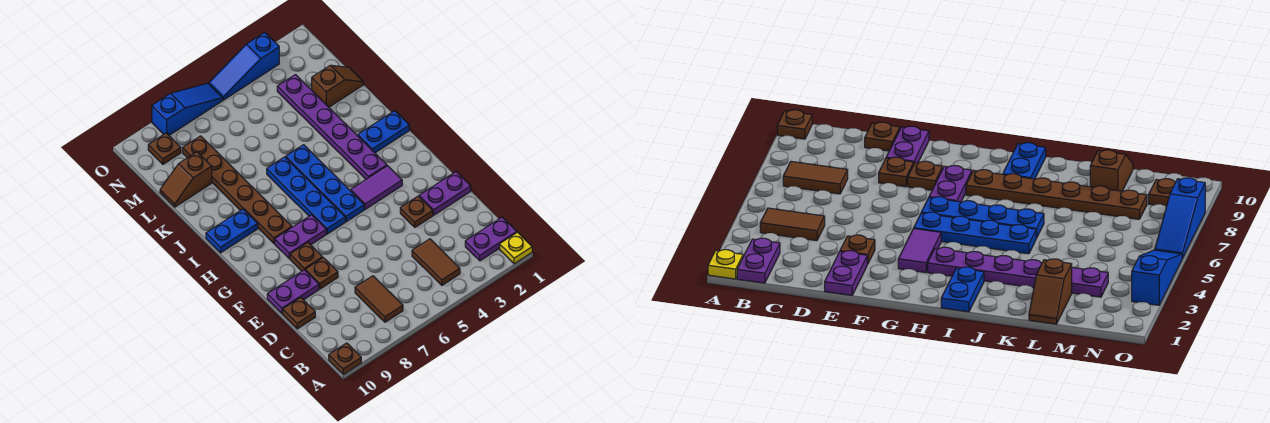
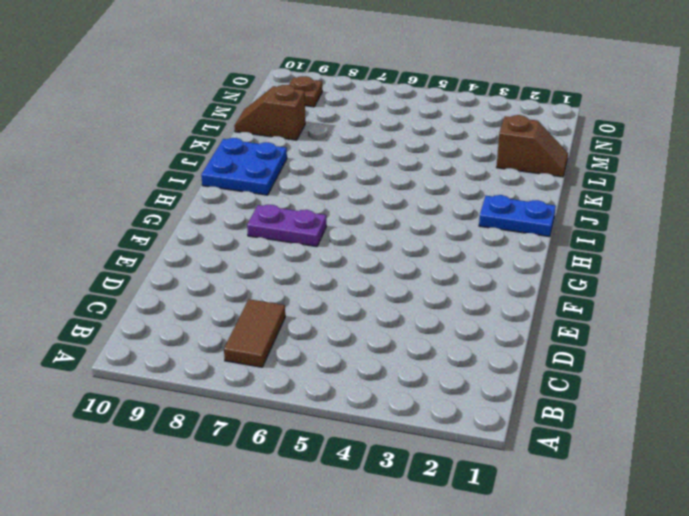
blue 2x2 plate [201,138,287,195] -> blue 1x2 plate [206,209,258,253]
none -> yellow 1x1 plate [500,232,532,264]
none -> brown 1x1 plate [329,343,361,374]
none -> purple 1x2 plate [465,217,517,261]

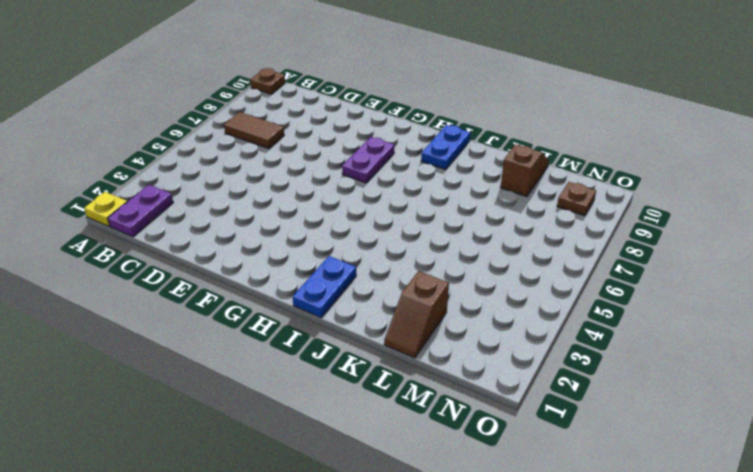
none -> brown 1x2 tile [412,239,460,285]
none -> brown 1x1 plate [283,297,315,329]
none -> purple 1x2 plate [419,172,471,215]

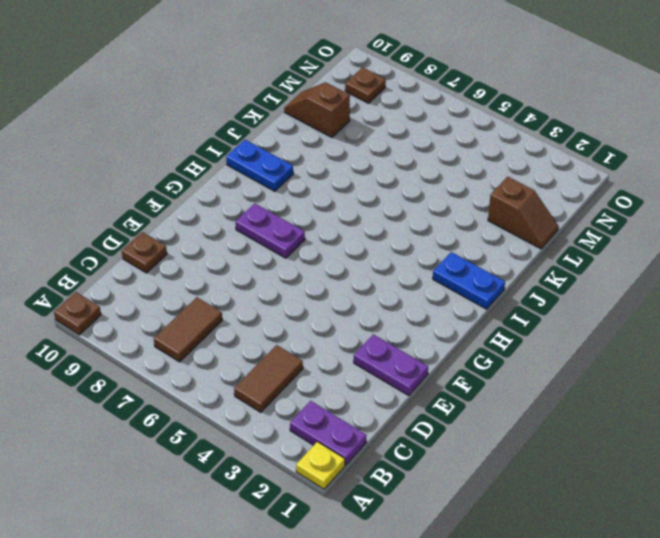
none -> brown 1x1 plate [400,196,433,227]
none -> brown 1x1 plate [305,258,338,289]
none -> purple 1x2 plate [267,270,319,314]

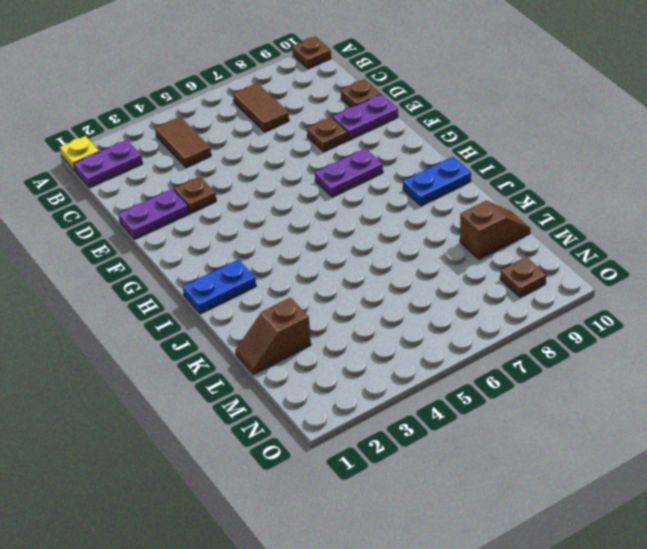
none -> brown 1x1 plate [290,243,323,271]
none -> purple 1x2 tile [351,166,402,209]
none -> blue 1x4 plate [286,145,364,222]

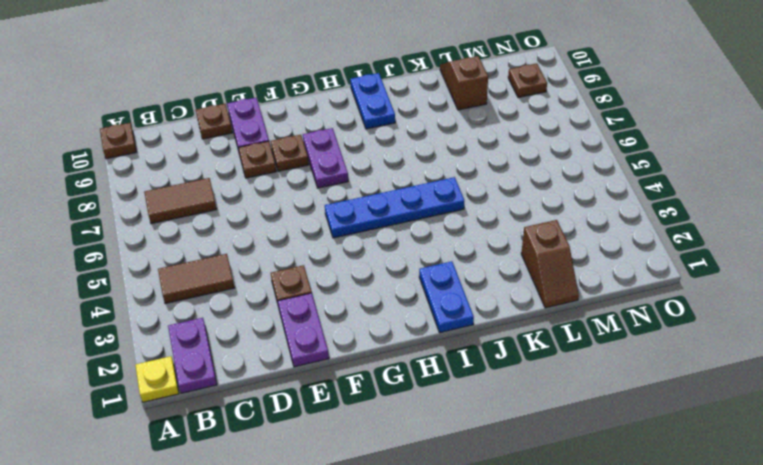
none -> purple 1x2 tile [351,166,402,209]
none -> blue 1x4 plate [267,157,345,234]
none -> purple 1x6 plate [277,75,387,179]

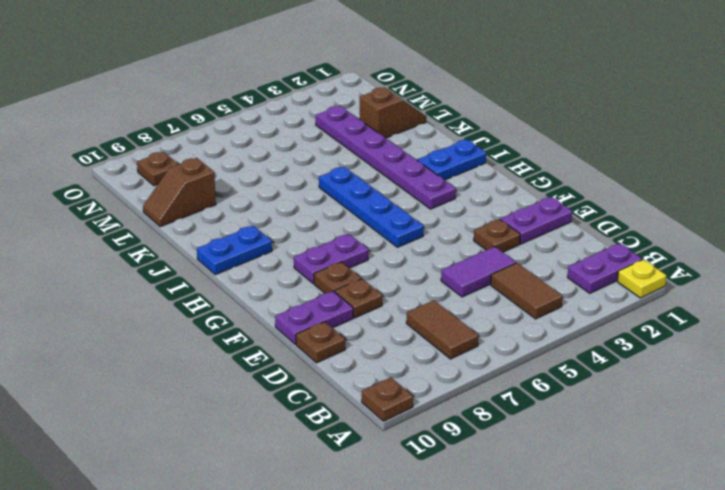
purple 1x2 tile [441,247,516,297] -> purple 1x2 tile moved to [351,166,402,209]
none -> blue 1x4 plate [267,157,345,234]
none -> brown 1x6 plate [183,136,292,243]
none -> blue 1x3 slope [209,32,279,100]

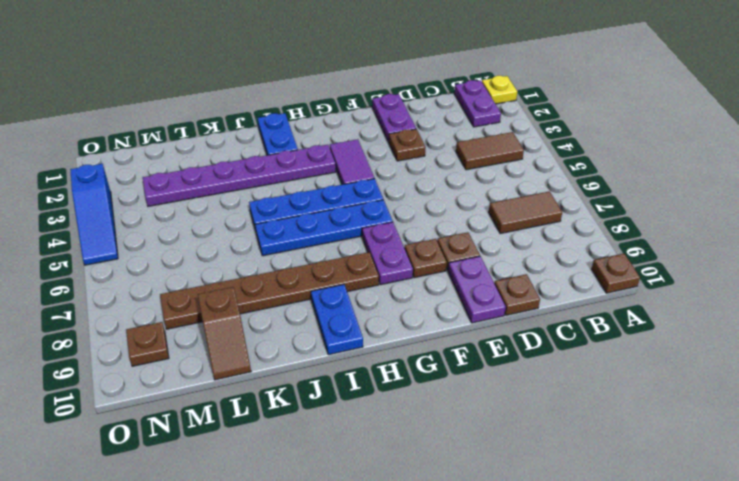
none -> brown 1x2 slope [312,65,363,107]
none -> blue 1x3 slope [152,83,223,135]

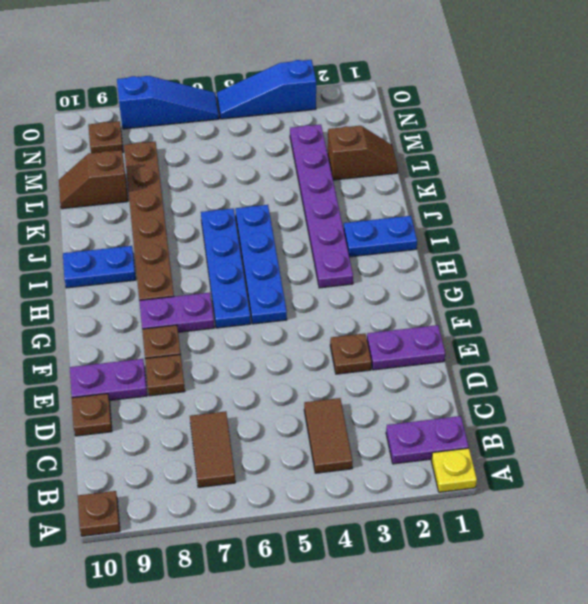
none -> purple 1x2 tile [351,166,402,209]

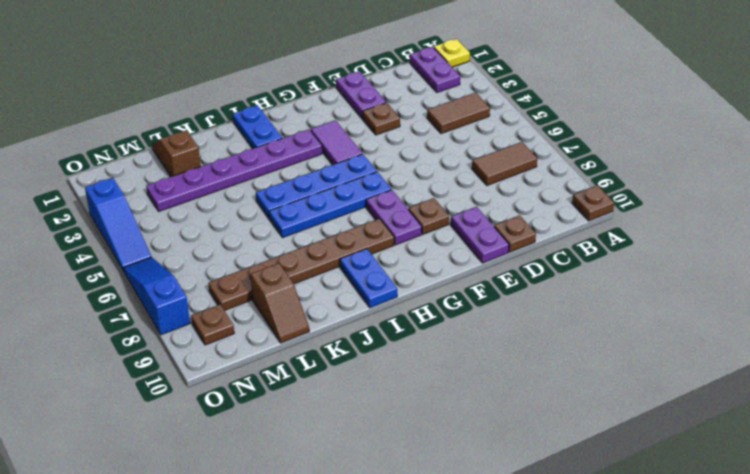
none -> brown 1x1 plate [305,258,338,289]

